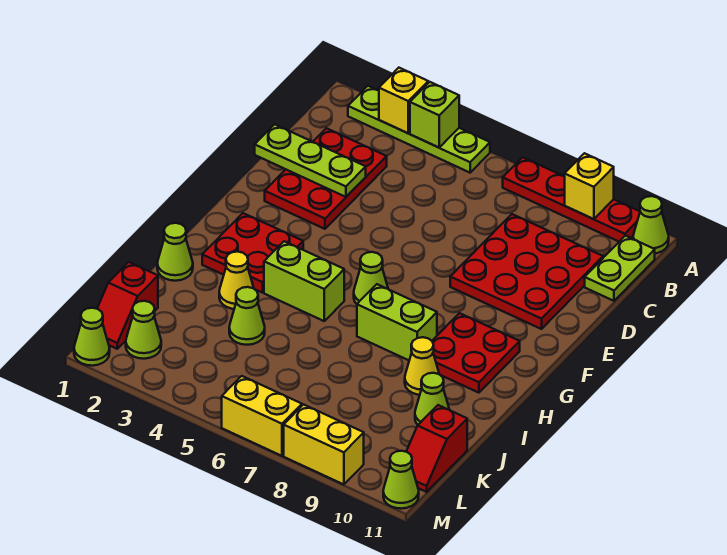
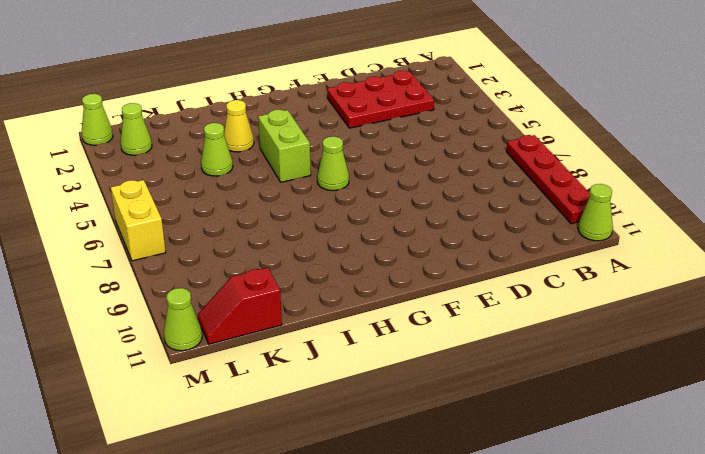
none -> lime 1x4 plate [348,86,490,173]
none -> lime 1x2 plate [585,236,655,301]
none -> red 3x3 plate [450,214,603,329]

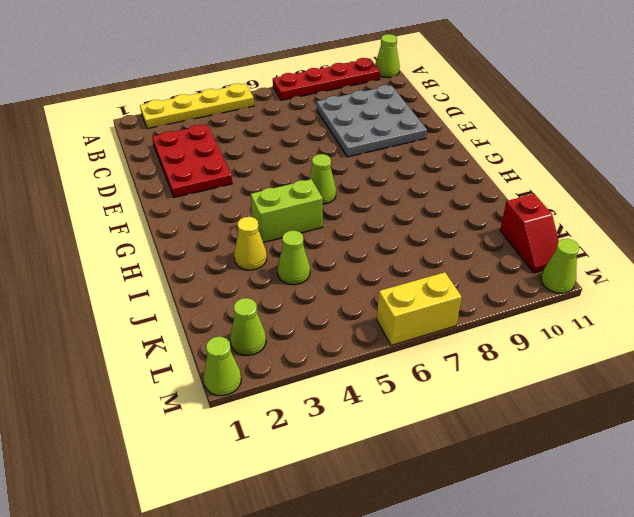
yellow 1x4 plate [140,83,254,129] -> lime 1x4 plate [348,86,490,173]
grey 3x3 plate [317,85,427,157] -> red 3x3 plate [450,214,603,329]
none -> lime 1x2 plate [585,236,655,301]
none -> red 2x2 plate [202,213,303,293]
none -> red 2x2 plate [432,313,520,393]

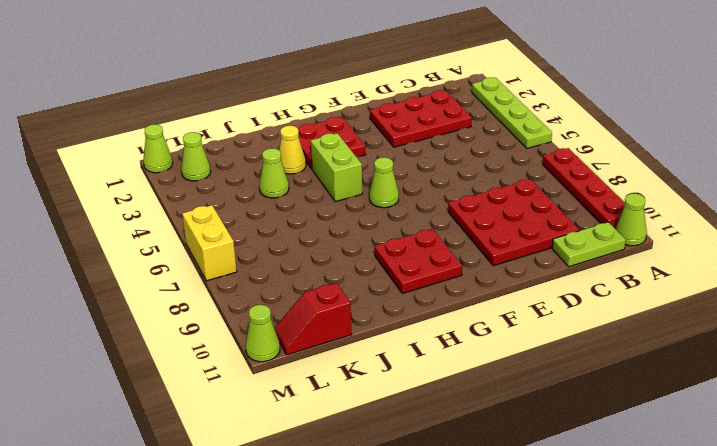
none -> lime 1x2 brick [357,284,437,360]
none -> lime 1x1 cone [157,223,193,281]
none -> yellow 1x1 cone [405,337,439,395]

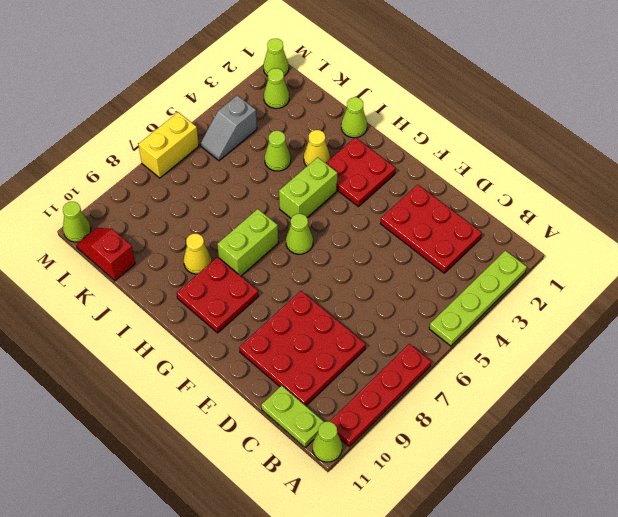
grey 1x2 slope [200,95,257,161] -> none
none -> lime 1x1 cone [415,373,449,425]
none -> red 1x2 slope [97,262,158,349]
none -> yellow 1x2 brick [284,405,364,484]

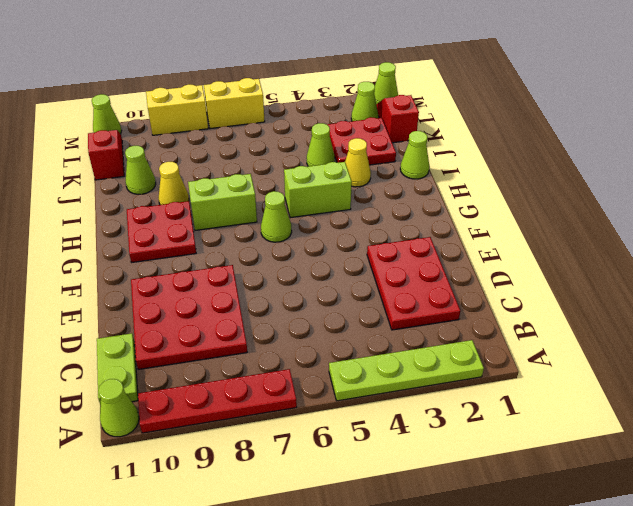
red 2x2 plate [327,117,396,165] -> red 2x2 plate moved to [202,213,303,293]
none -> yellow 1x1 brick [379,68,428,133]
none -> lime 1x1 brick [410,82,459,148]
none -> yellow 1x1 brick [565,153,614,219]

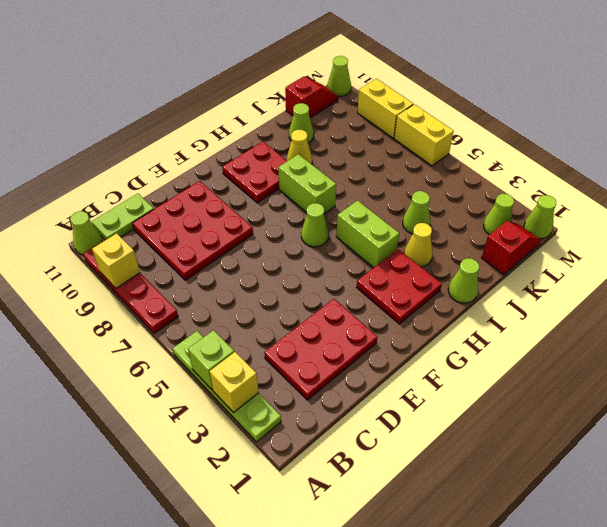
none -> lime 1x3 plate [255,124,366,197]

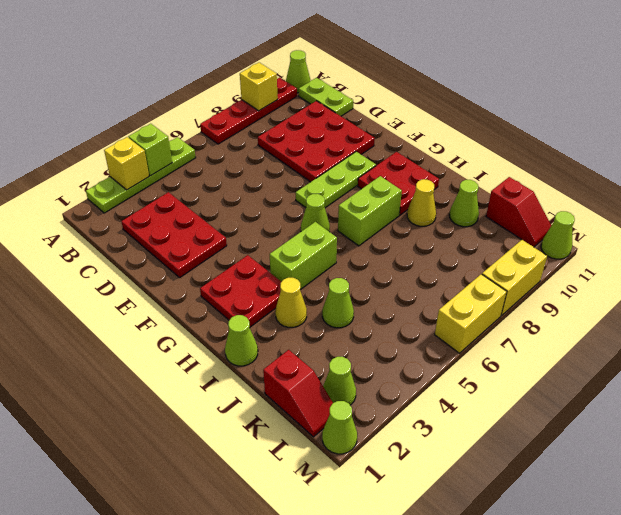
lime 1x3 plate [296,152,376,208] -> lime 1x3 plate moved to [255,124,366,197]

